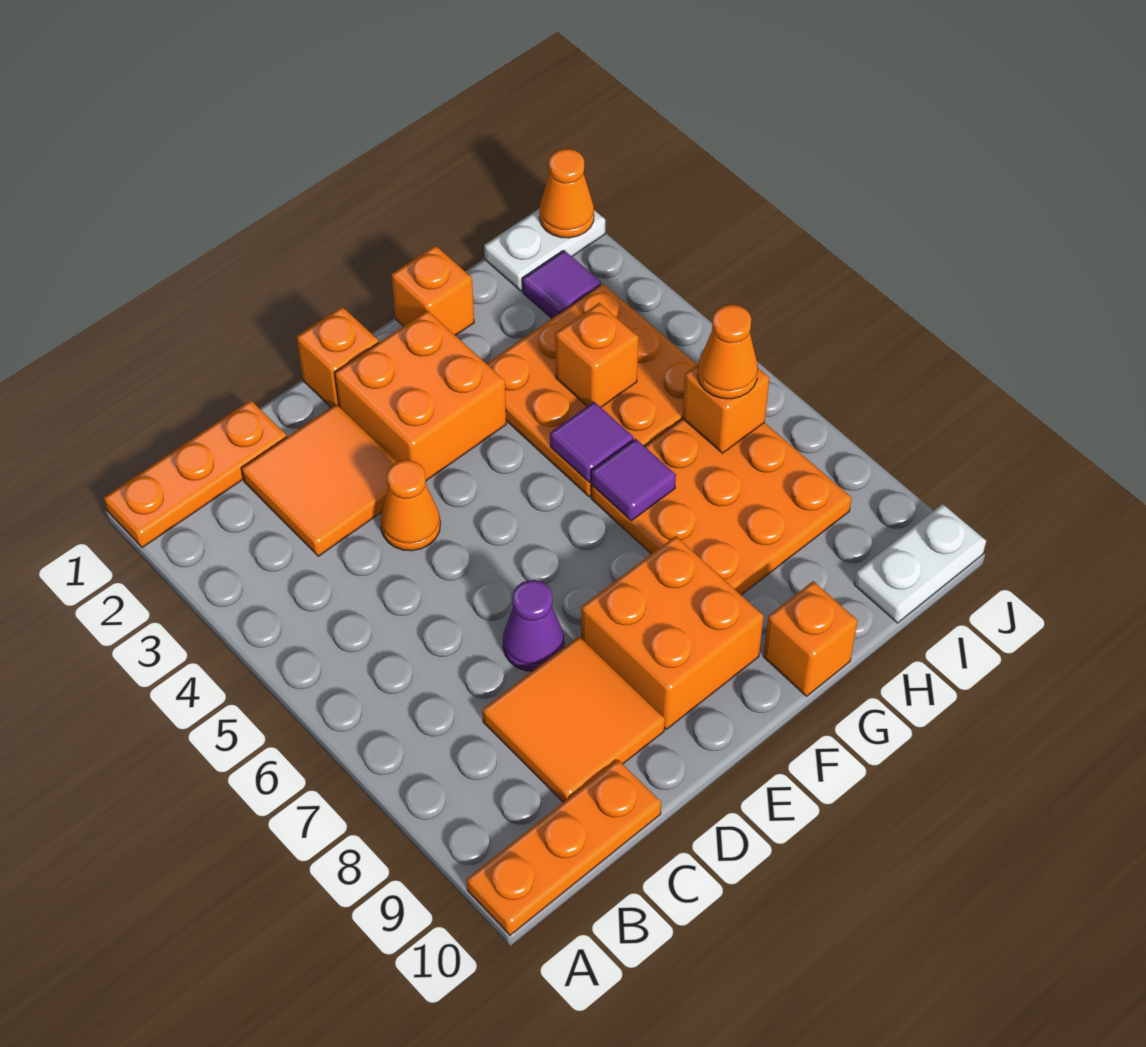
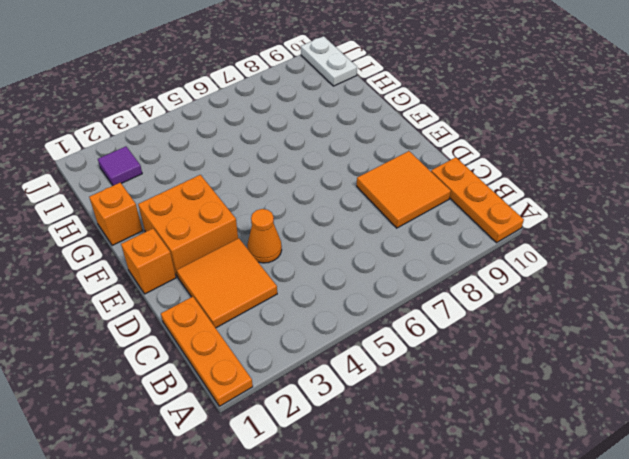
none -> purple 1x1 cone [503,580,564,671]
none -> orange 2x2 brick [581,536,764,729]
none -> orange 3x3 plate [487,284,697,497]

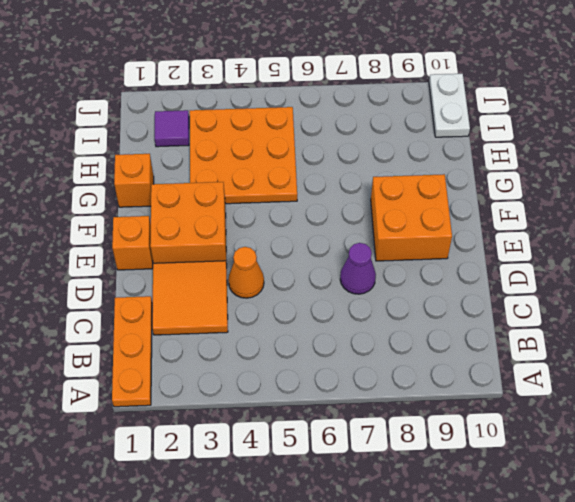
none -> orange 1x3 plate [467,760,661,935]
none -> orange 2x2 tile [482,637,665,802]
none -> orange 3x3 plate [591,419,852,595]

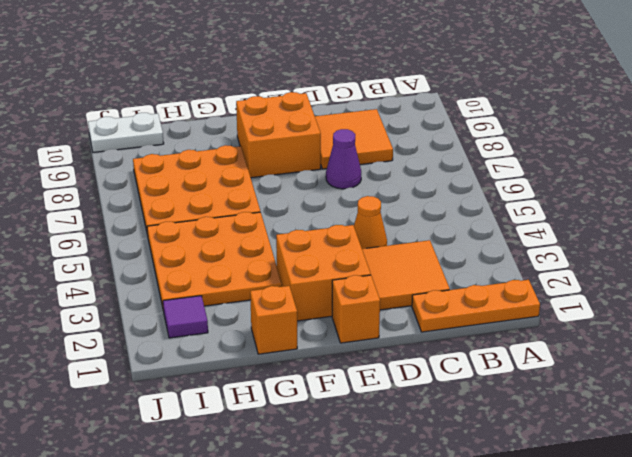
none -> orange 1x3 plate [467,760,661,935]
none -> orange 1x1 brick [763,581,858,696]
none -> white 1x2 plate [484,208,605,291]

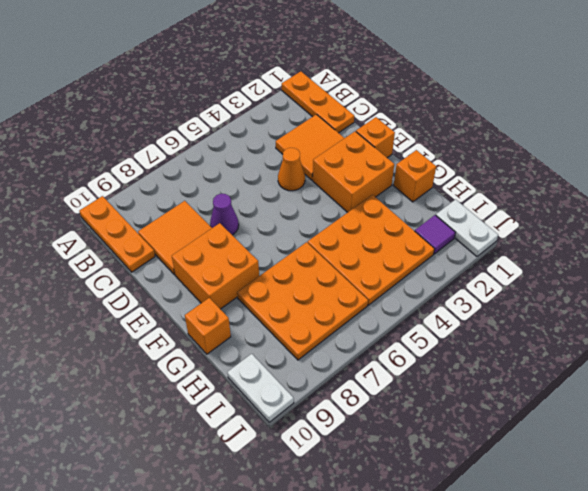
none -> purple 1x1 tile [550,402,634,483]
none -> purple 1x1 tile [591,439,676,521]
none -> orange 1x1 brick [555,303,639,407]

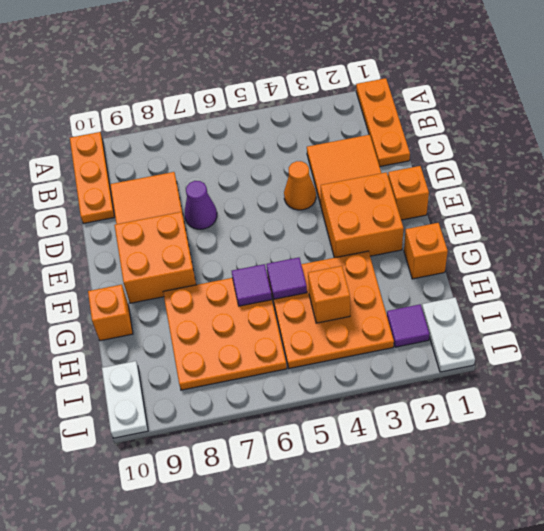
none -> orange 1x1 brick [682,365,769,453]
none -> orange 1x1 cone [539,149,594,238]
none -> orange 1x1 cone [698,305,758,399]

